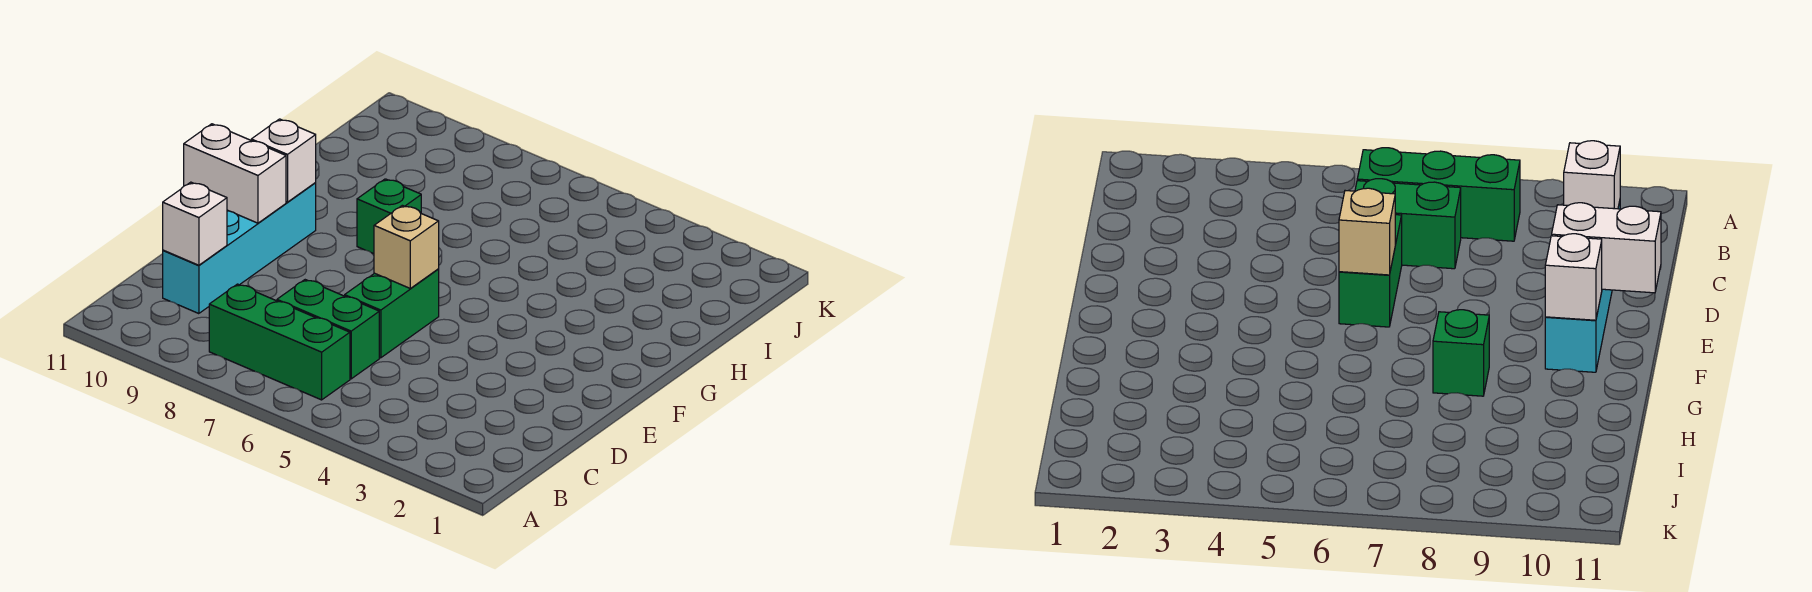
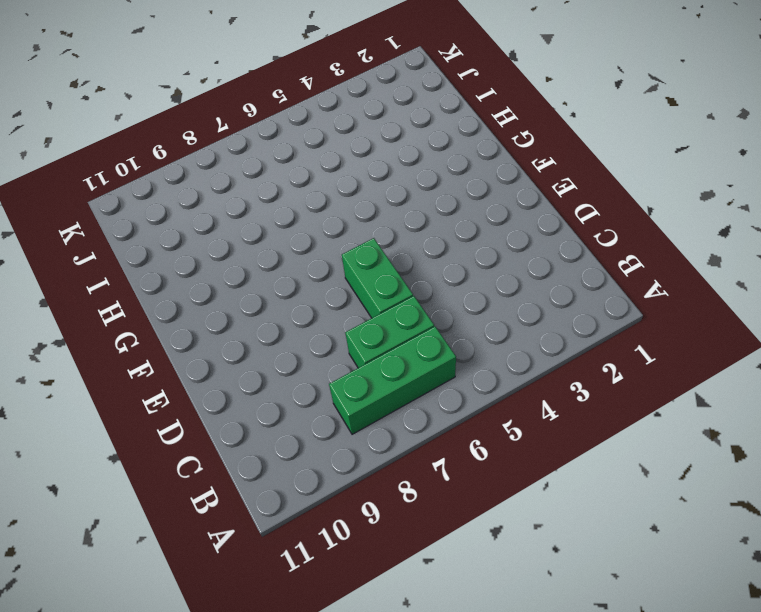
none -> cyan 1x4 brick [163,183,316,314]
none -> green 1x1 brick [357,179,421,254]

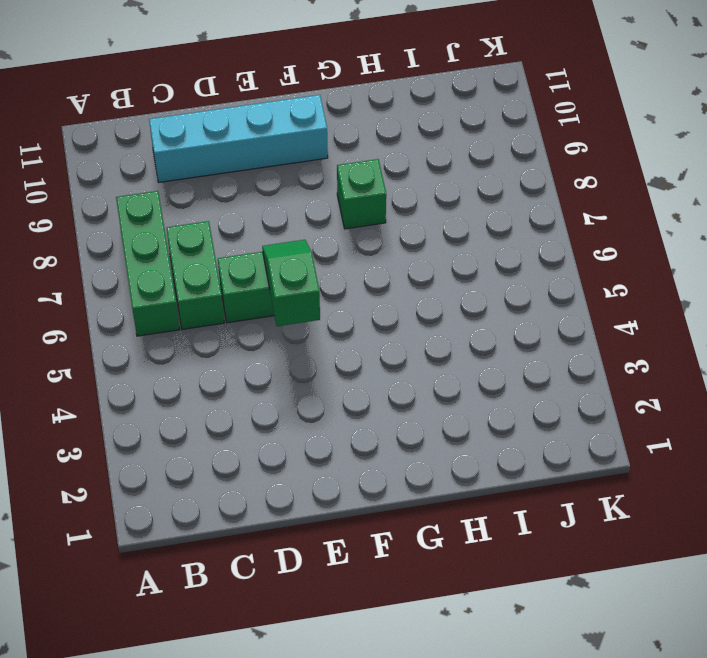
green 1x2 slope [262,240,320,326] -> tan 1x1 brick [374,205,439,288]
none -> white 1x1 brick [163,182,227,265]
none -> white 1x2 brick [184,124,286,223]

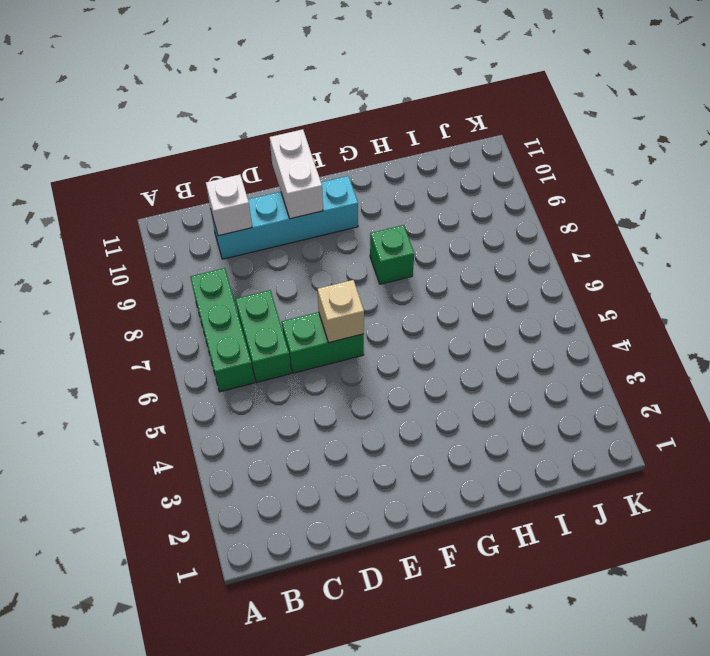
none -> white 1x1 brick [251,119,316,202]

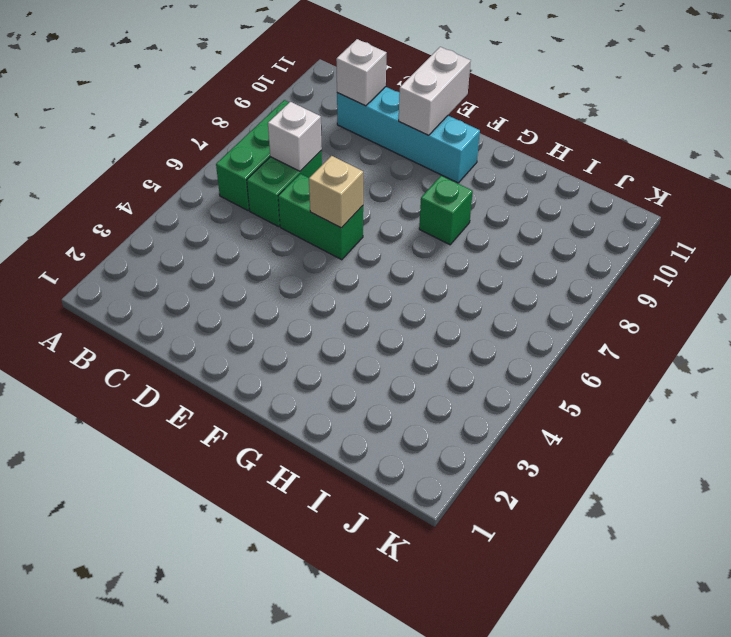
white 1x1 brick [268,102,322,171] -> white 1x1 brick moved to [251,119,316,202]

